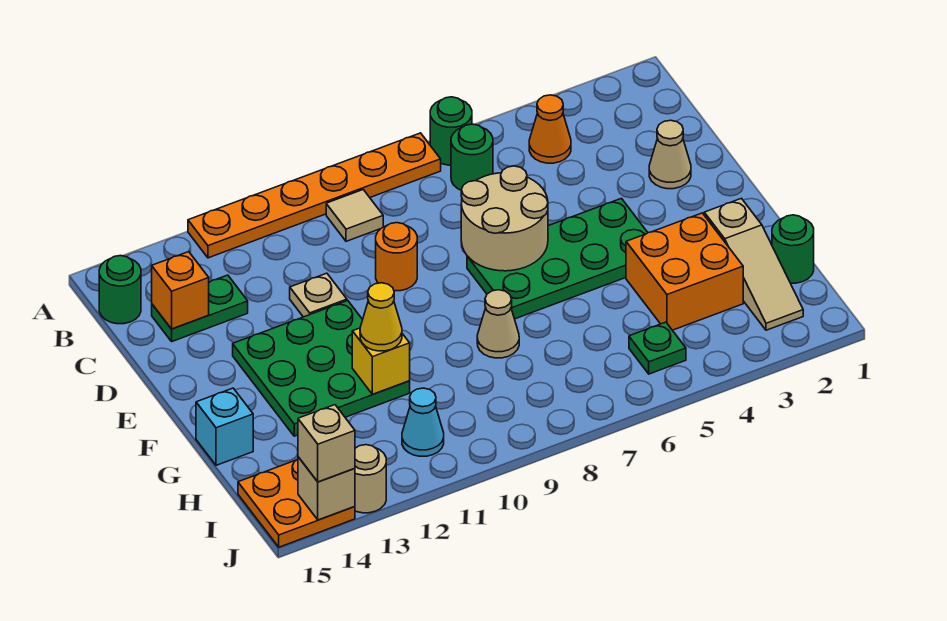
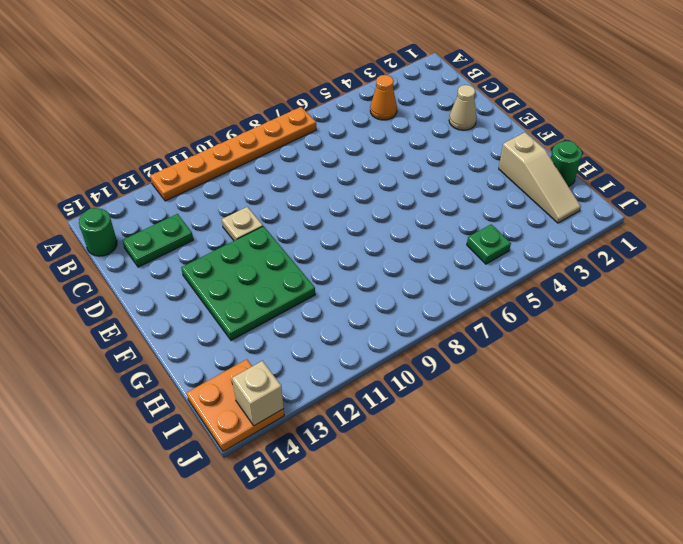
none -> green 1x1 round brick [430,97,472,165]
none -> green 1x1 round brick [451,124,493,190]
none -> tan 1x1 tile [326,190,383,241]

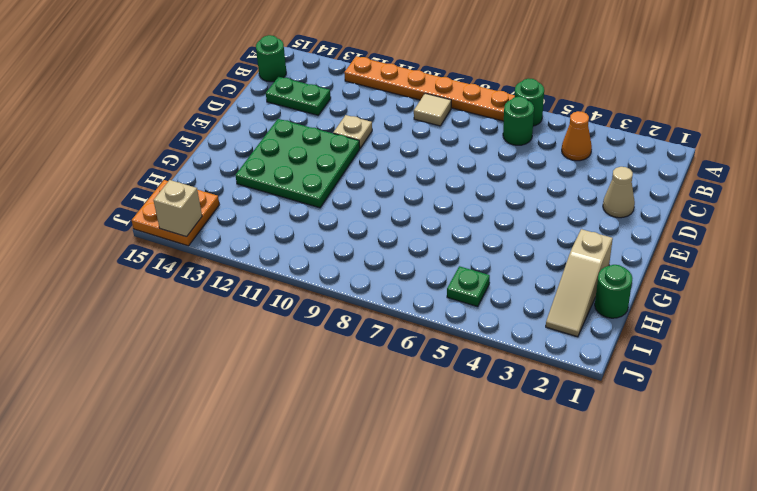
none -> orange 1x1 round brick [376,223,417,291]
none -> green 2x4 plate [467,198,648,319]
none -> orange 2x2 brick [626,213,743,330]

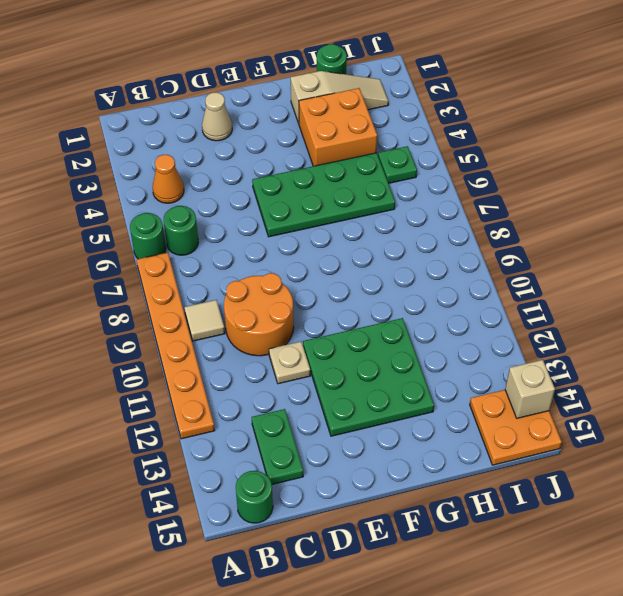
orange 2x2 round brick [224,273,294,356] -> orange 1x1 round brick [376,223,417,291]
green 2x4 plate [252,153,395,237] -> green 2x4 plate turned to [467,198,648,319]
none -> tan 1x1 cone [477,290,519,358]
none -> cyan 1x1 brick [196,388,253,465]
none -> cyan 1x1 cone [402,388,444,456]

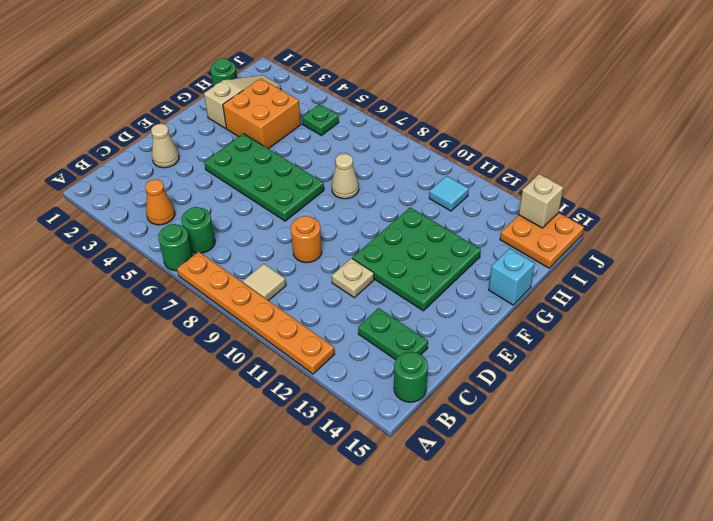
cyan 1x1 tile [429,176,469,211] -> cyan 1x1 cone [402,388,444,456]
none -> tan 1x1 round brick [355,445,386,513]
none -> orange 1x1 brick [152,252,209,329]
none -> tan 2x2 round brick [461,166,548,271]

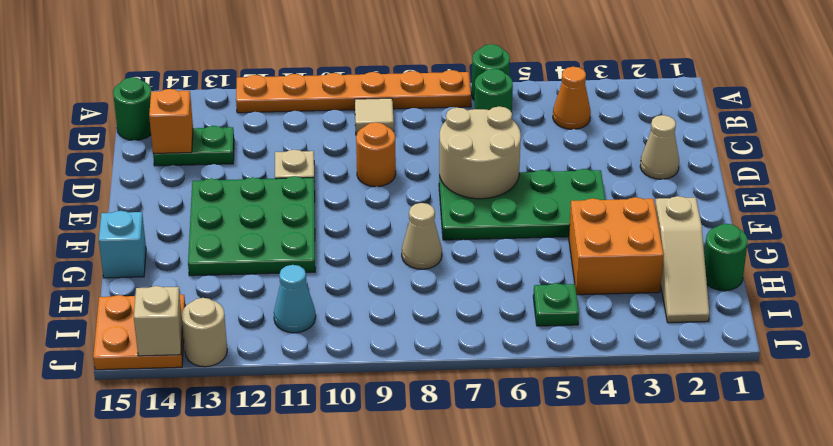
none -> yellow 1x1 brick [352,328,410,394]
none -> yellow 1x1 cone [360,283,402,351]
none -> tan 1x1 brick [298,405,355,482]

